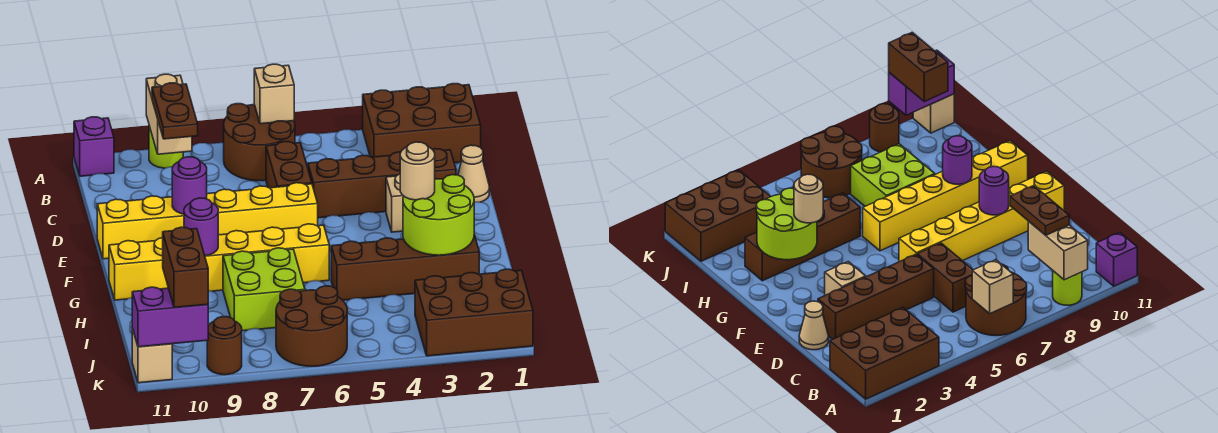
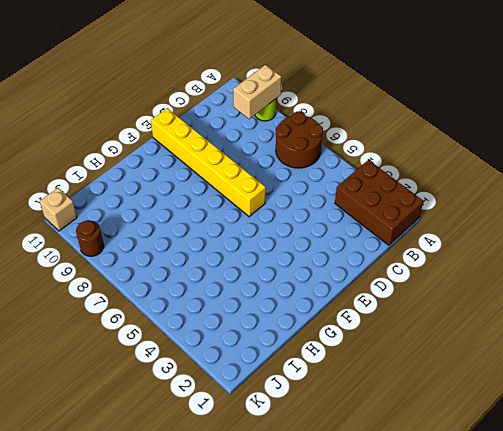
none -> purple 1x1 brick [74,117,114,176]
none -> brown 1x2 brick [266,141,312,188]
none -> tan 1x1 cone [458,145,489,202]

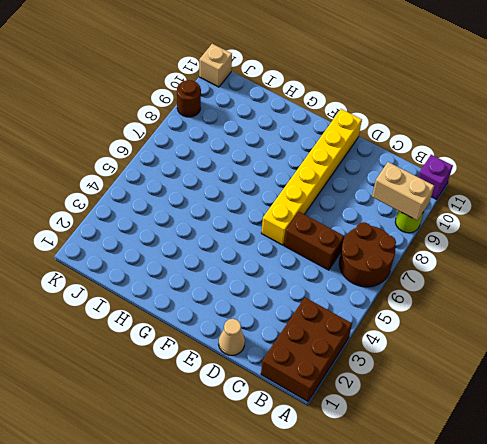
none -> brown 1x4 brick [308,149,456,218]
none -> tan 1x1 brick [386,174,403,232]
none -> yellow 1x6 brick [109,224,329,300]

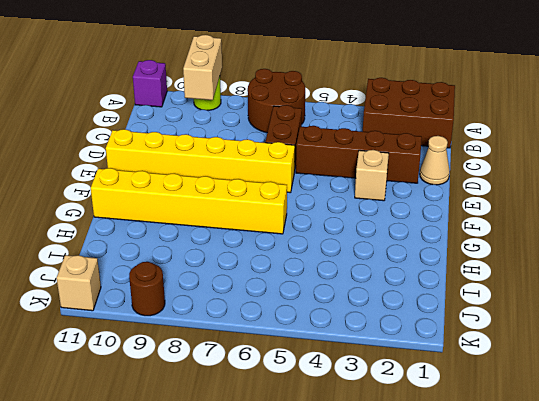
none -> brown 1x4 brick [331,235,479,300]
none -> lime 2x2 brick [223,248,305,331]
none -> brown 2x3 brick [415,269,533,356]

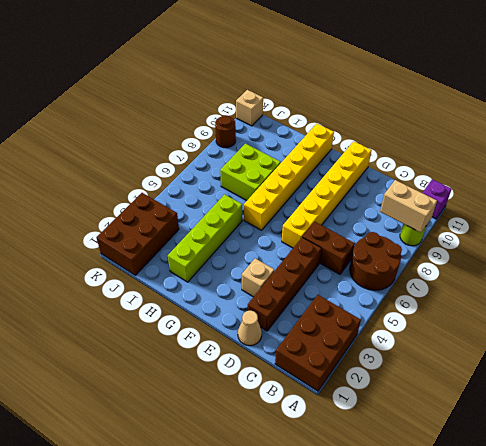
lime 1x4 brick [168,194,242,282] -> brown 1x4 brick [331,235,479,300]
none -> brown 2x2 round brick [276,286,347,366]
none -> tan 1x1 brick [254,64,294,124]
none -> purple 1x1 round brick [172,157,207,214]

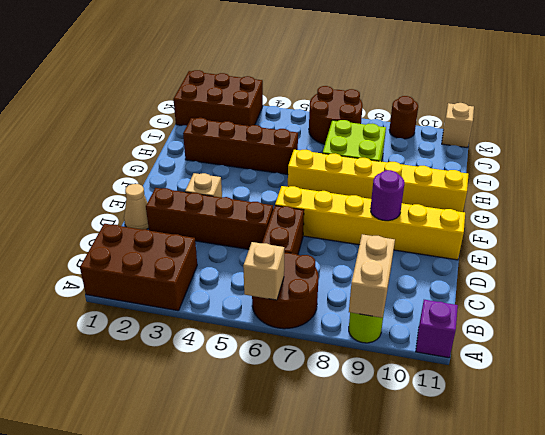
none -> lime 2x2 round brick [403,175,474,255]
none -> purple 1x1 round brick [184,198,218,256]
none -> purple 1x2 brick [132,287,208,347]

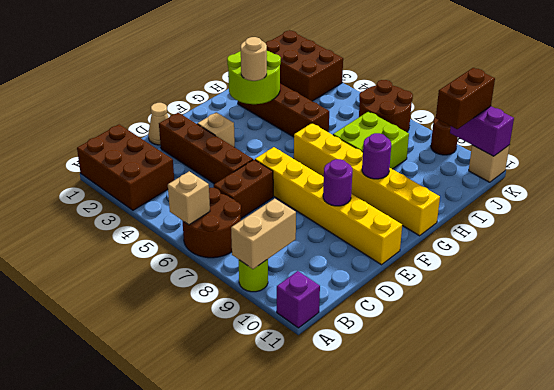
none -> brown 1x2 plate [152,83,198,139]

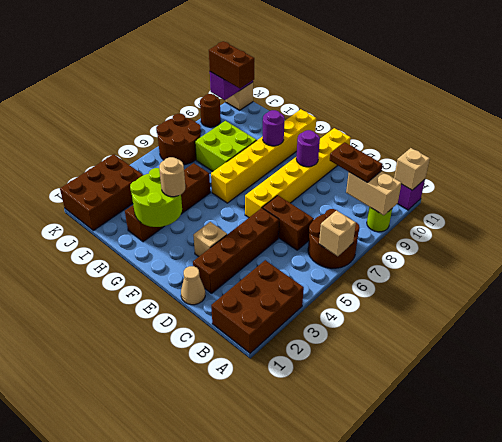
tan 1x1 brick [394,148,430,190] -> none

